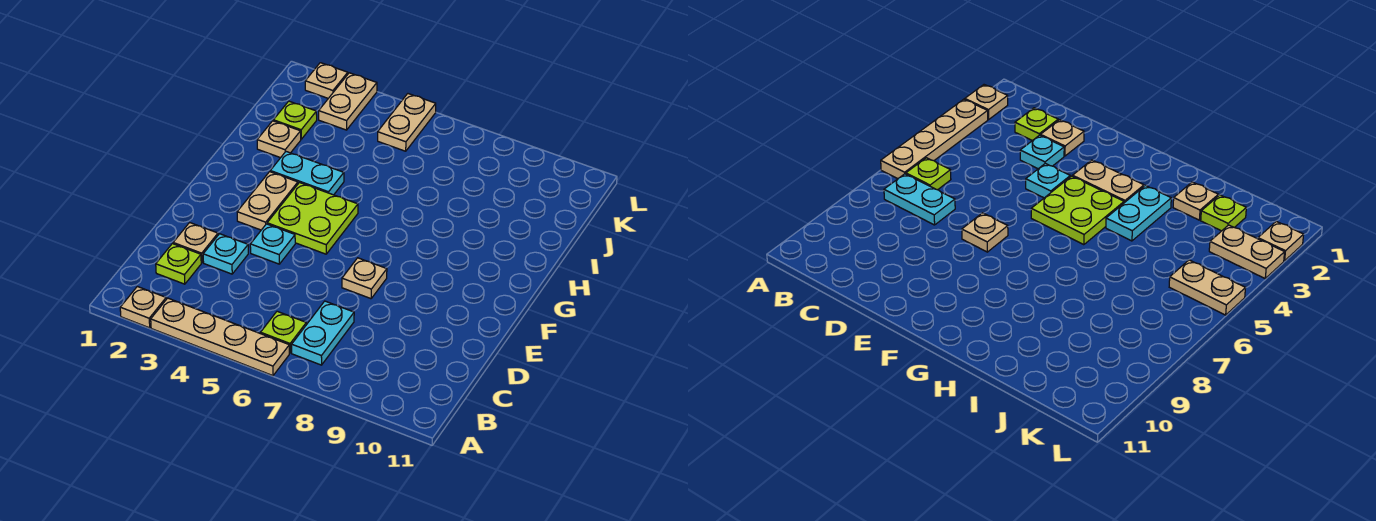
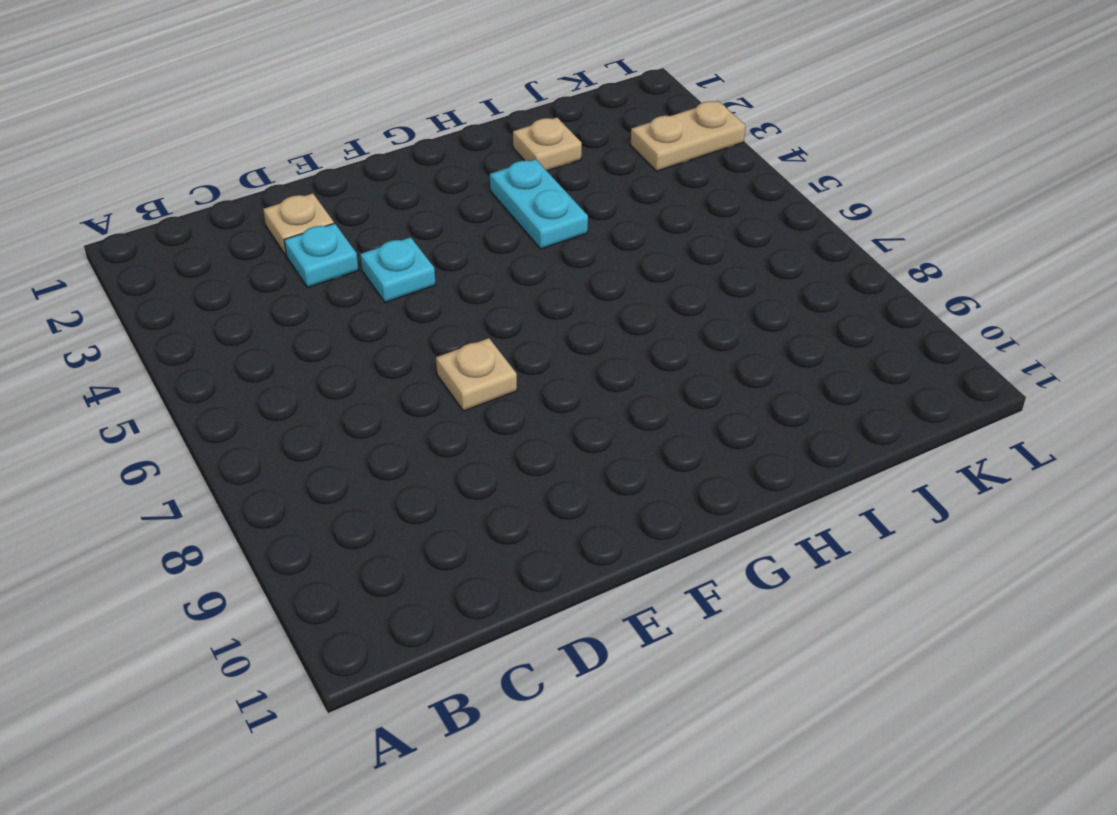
none -> tan 1x1 plate [120,286,166,328]
none -> tan 1x4 plate [151,298,289,376]
none -> lime 1x1 plate [261,311,306,353]

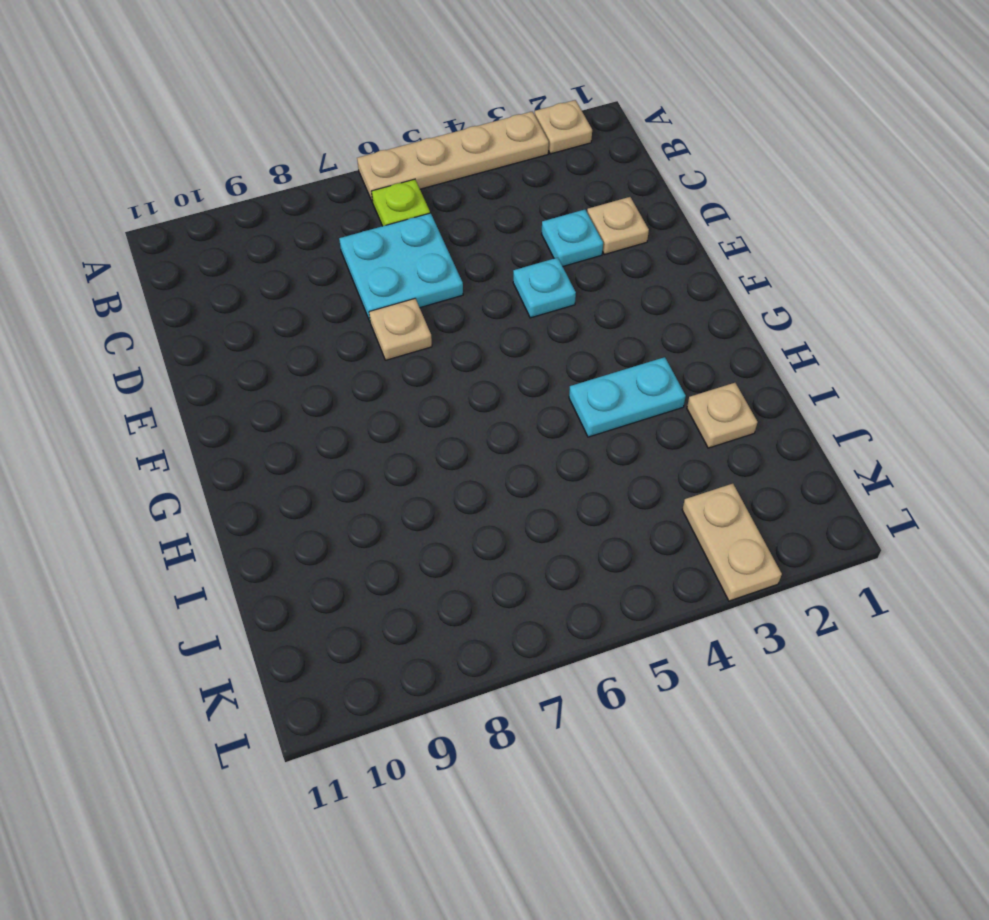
cyan 2x2 plate [339,213,463,321] -> cyan 1x2 plate [292,301,354,365]
none -> lime 1x1 plate [156,244,201,284]
none -> tan 1x2 plate [237,172,298,230]
none -> lime 2x2 plate [267,183,358,254]

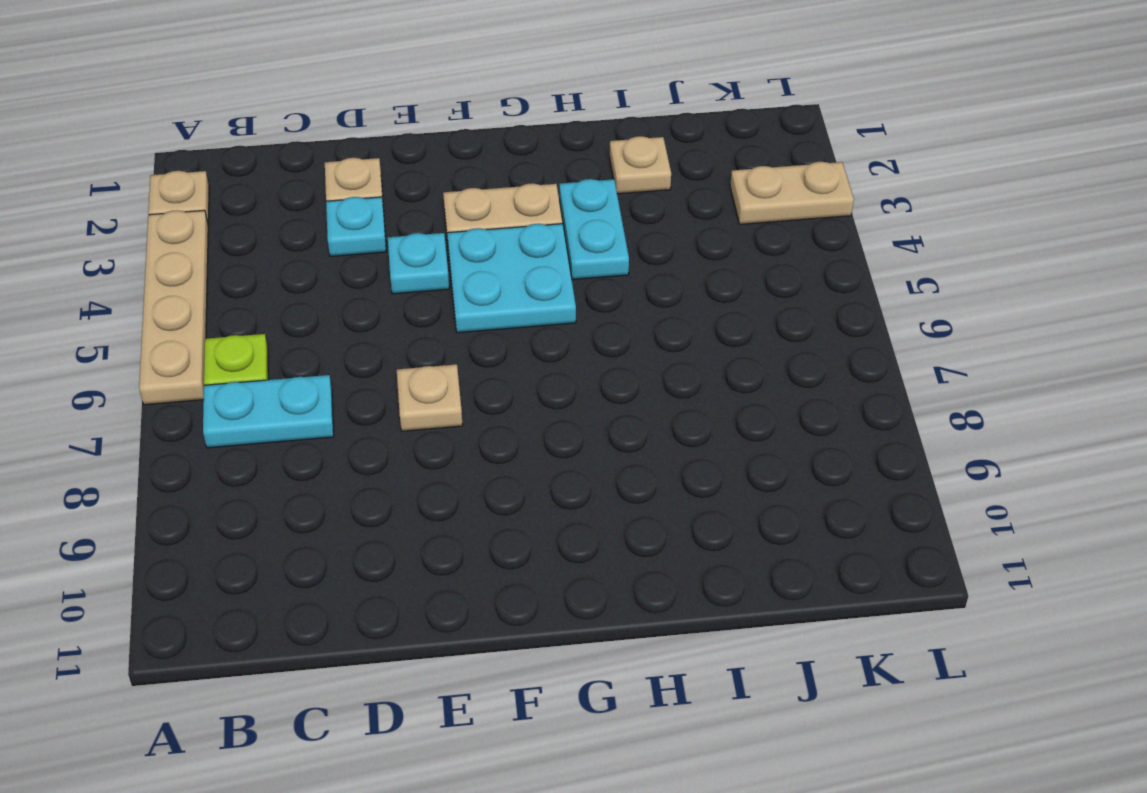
cyan 2x2 plate [447,224,576,333] -> lime 2x2 plate [267,183,358,254]
none -> lime 1x1 plate [156,244,201,284]
none -> lime 1x1 plate [273,101,317,139]
none -> tan 1x2 plate [378,94,436,151]

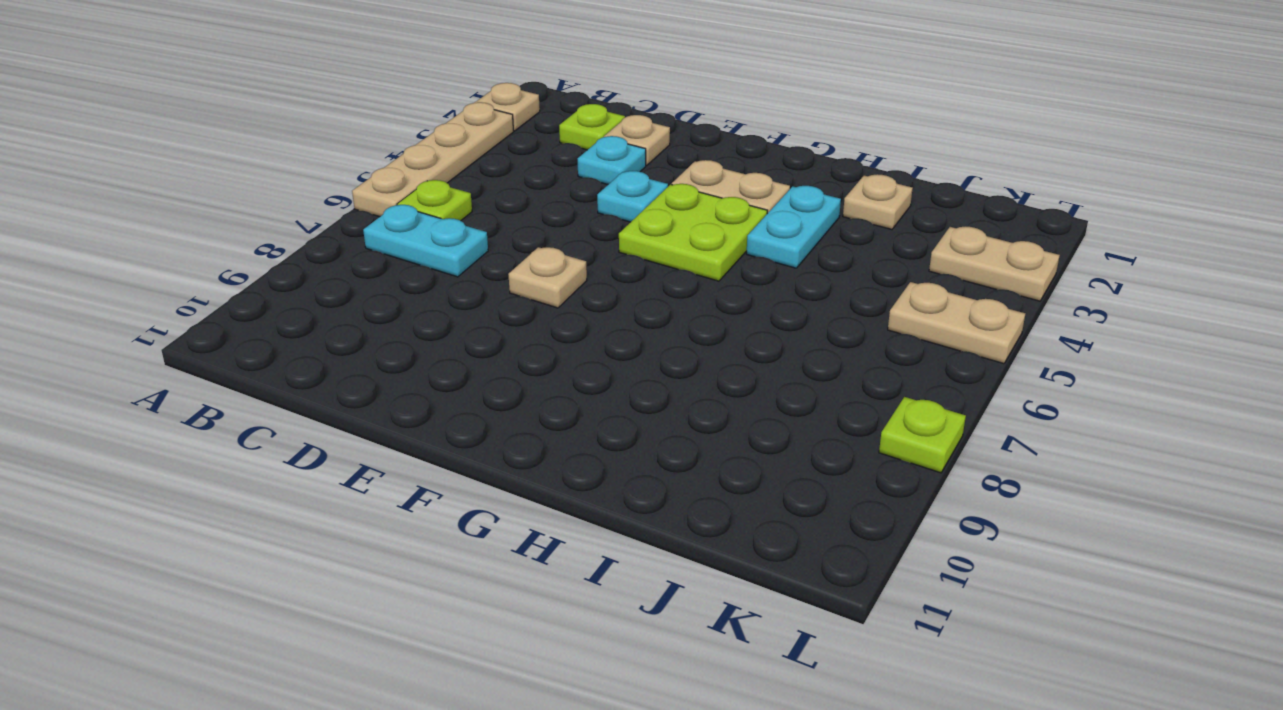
lime 1x1 plate [879,397,966,473] -> lime 1x1 plate moved to [273,101,317,139]
none -> tan 1x1 plate [305,63,348,98]

